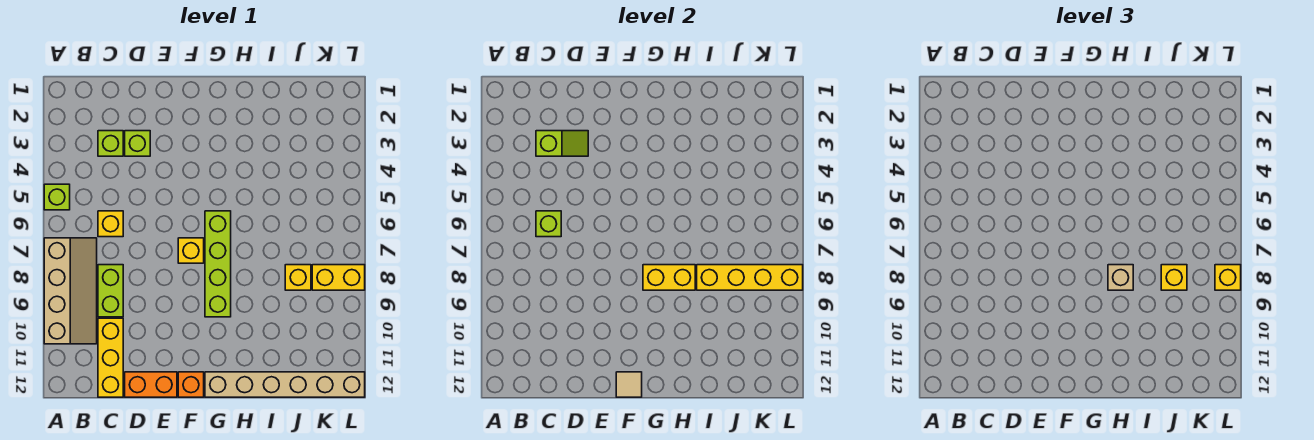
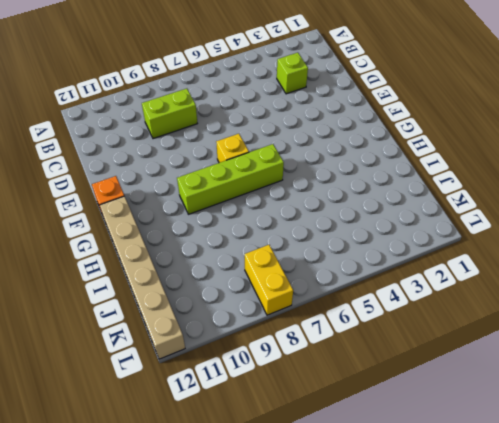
none -> lime 1x1 brick [44,184,70,210]
none -> tan 2x4 slope [44,238,97,344]
none -> yellow 1x1 brick [98,211,123,237]

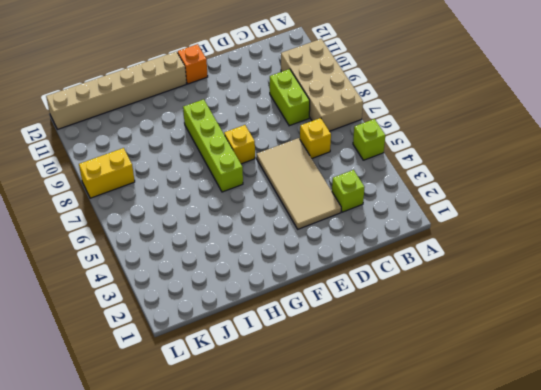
tan 2x4 brick [281,39,363,131] -> tan 2x4 slope [44,238,97,344]
tan 2x4 tile [257,138,341,229] -> lime 1x1 brick [125,131,150,156]
none -> yellow 1x3 brick [98,318,123,397]
none -> orange 1x2 brick [125,372,177,397]
none -> yellow 1x1 brick [285,265,311,290]

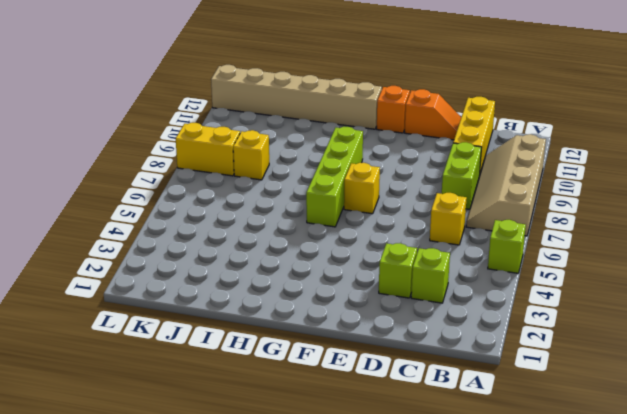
orange 1x2 slope [405,89,461,140] -> orange 1x2 brick [125,372,177,397]
none -> lime 1x2 slope [536,131,588,156]
none -> lime 1x1 brick [536,211,561,237]
none -> tan 1x1 tile [616,372,642,397]

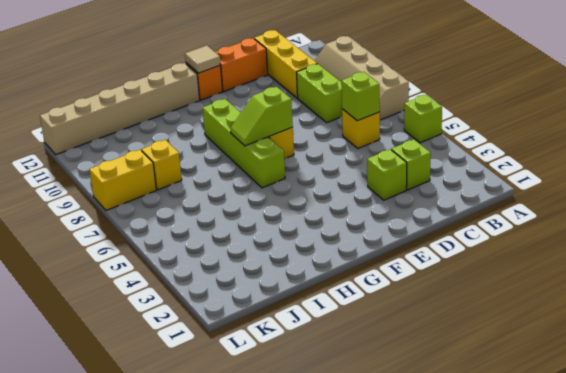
lime 1x2 slope [230,87,293,146] -> lime 1x2 slope moved to [536,131,588,156]
none -> yellow 1x2 brick [643,265,695,290]
none -> yellow 1x4 brick [697,265,803,290]
none -> tan 1x1 brick [1108,265,1133,290]

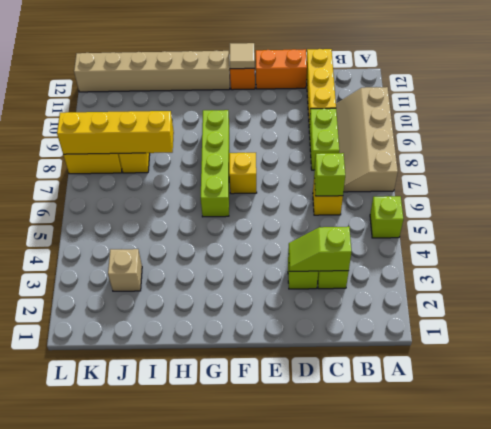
tan 1x1 brick [108,249,142,291] -> tan 1x1 brick moved to [1108,265,1133,290]
none -> yellow 1x2 brick [643,265,695,290]
none -> yellow 1x1 brick [1161,265,1187,290]
none -> yellow 1x1 brick [1215,265,1241,290]

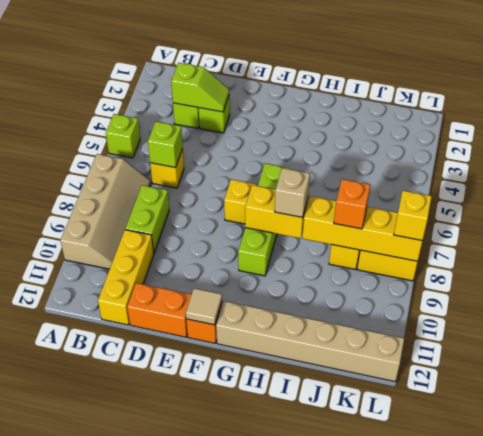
orange 1x1 brick [334,179,370,229] -> yellow 1x1 brick [1161,265,1187,290]

